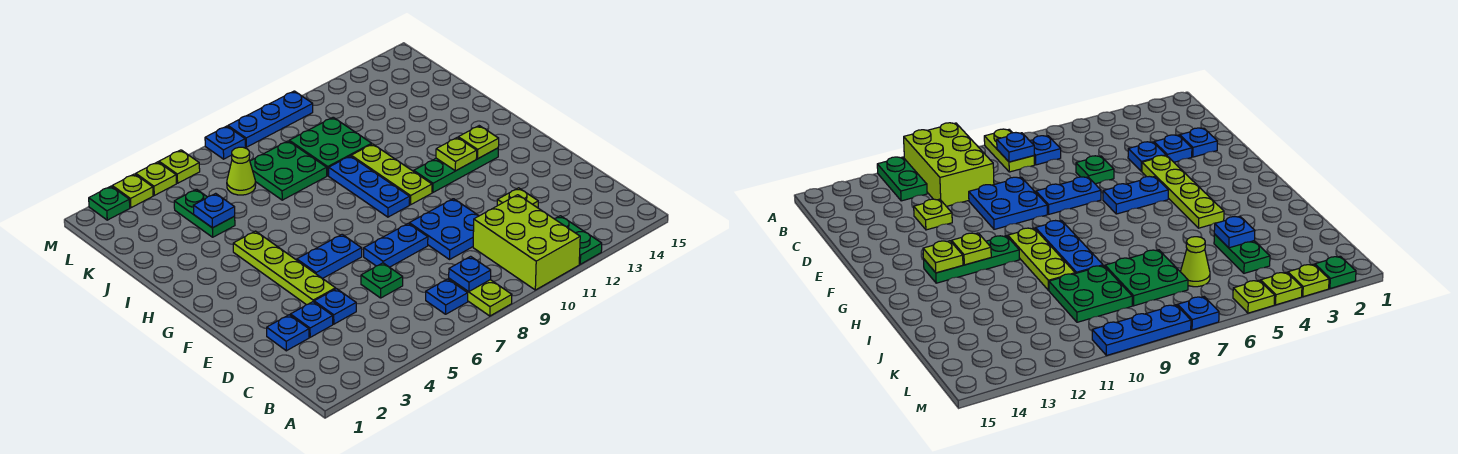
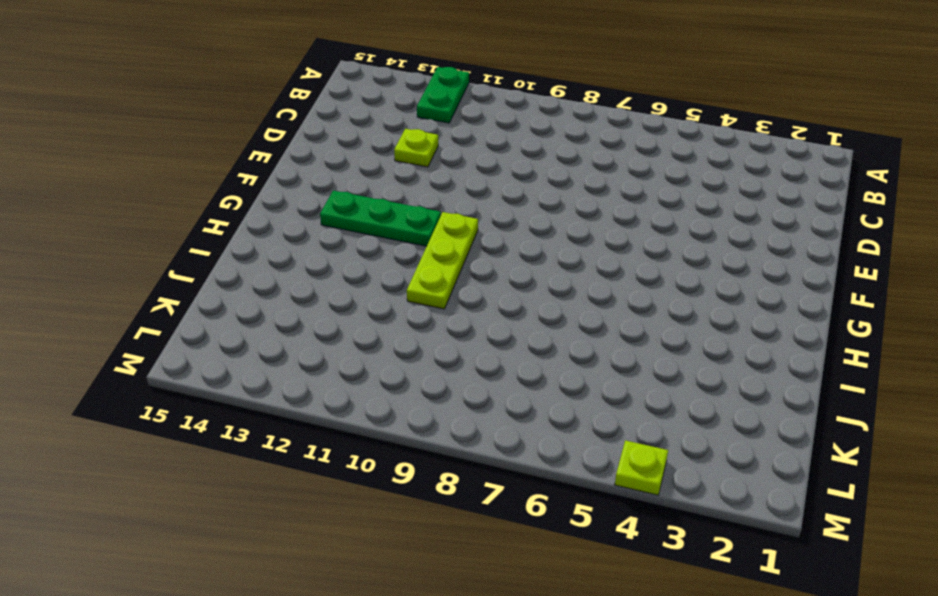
none -> lime 1x2 plate [449,279,512,316]
none -> lime 2x3 brick [473,195,580,290]
none -> blue 1x1 plate [426,279,468,314]
none -> blue 1x1 plate [267,315,309,351]

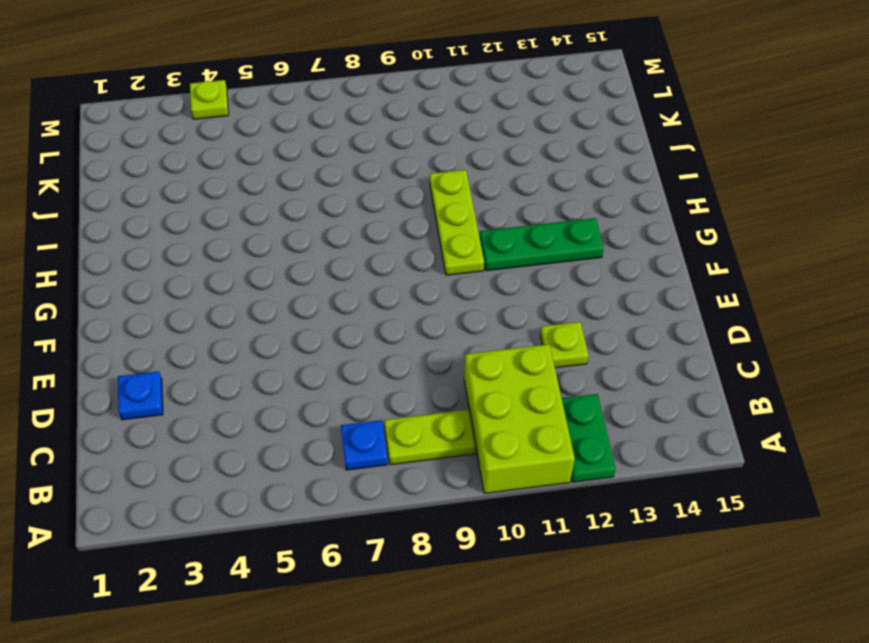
lime 1x2 plate [384,410,476,465] -> lime 1x2 plate turned to [449,279,512,316]
none -> blue 1x1 plate [290,302,333,337]
none -> blue 1x1 plate [314,289,356,324]
none -> green 1x1 plate [361,263,403,298]
none -> blue 2x2 plate [409,199,478,259]

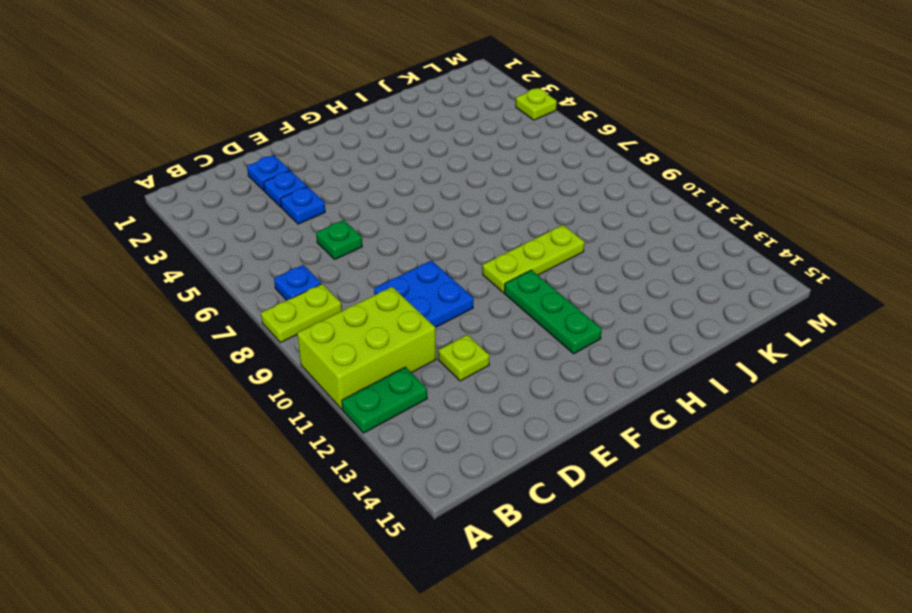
none -> lime 1x4 plate [233,231,336,305]
none -> blue 1x2 plate [364,223,428,267]
none -> blue 1x2 plate [297,234,362,279]
none -> blue 1x3 plate [329,156,410,217]

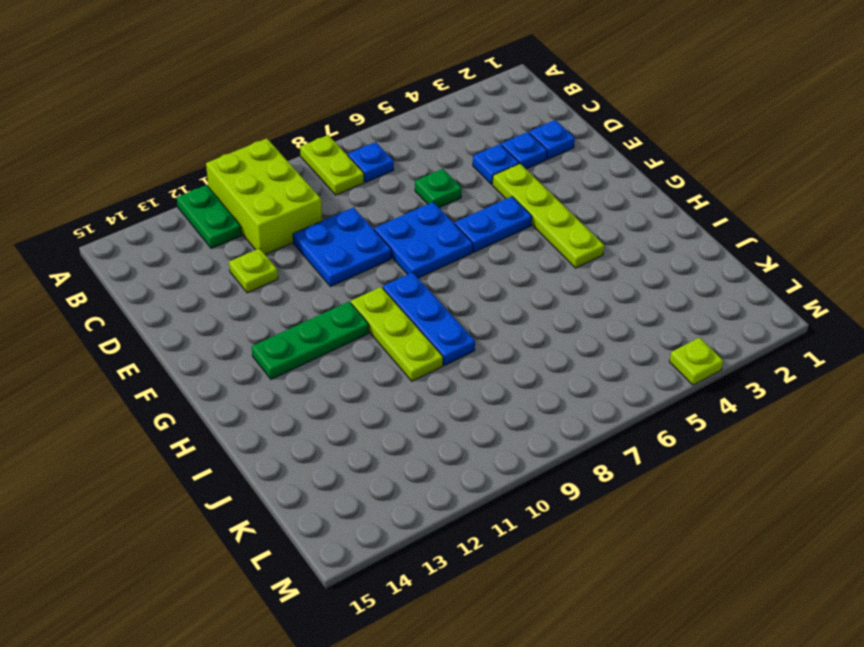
blue 2x2 plate [374,202,473,278] -> blue 1x2 plate [364,223,428,267]
none -> green 1x2 plate [174,189,235,237]
none -> green 2x2 plate [250,141,327,200]
none -> green 2x2 plate [289,117,372,176]
none -> lime 1x1 cone [227,147,256,195]

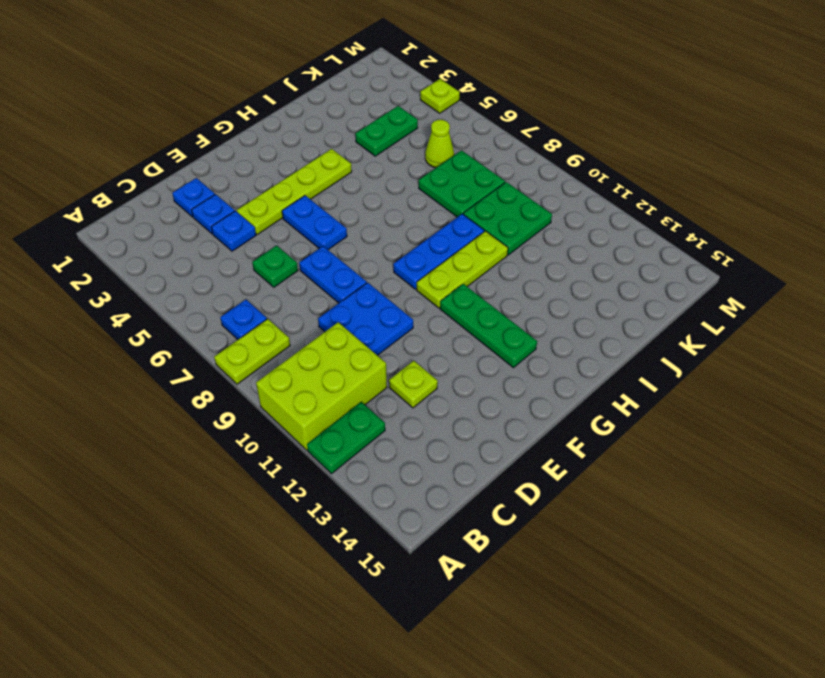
none -> green 1x1 plate [89,186,130,220]
none -> lime 1x1 plate [112,174,153,208]
none -> lime 1x1 plate [159,150,200,183]
none -> blue 1x1 plate [205,126,245,159]

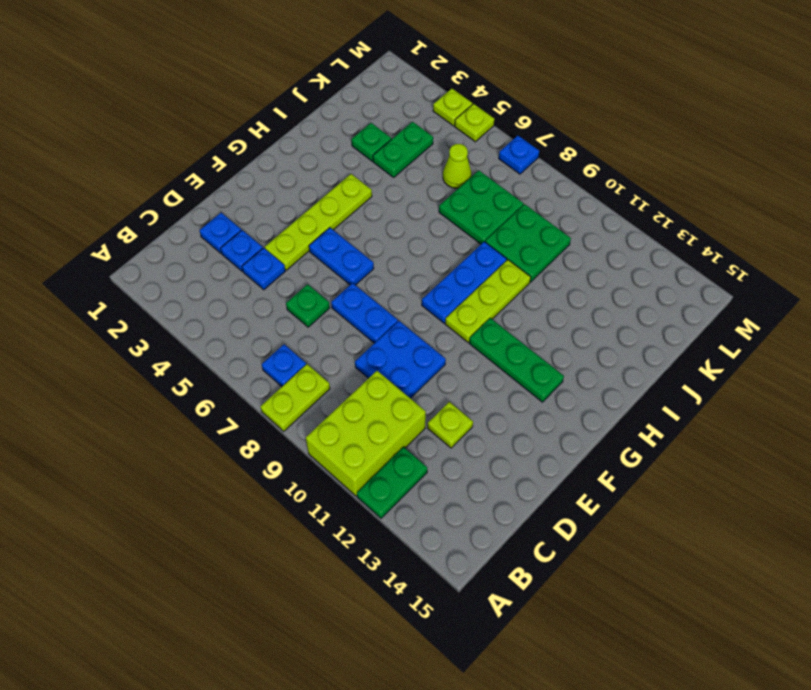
green 1x1 plate [352,123,391,161] -> green 1x1 plate moved to [89,186,130,220]
none -> lime 1x1 plate [112,174,153,208]
none -> blue 1x3 plate [228,91,313,147]
none -> blue 1x1 plate [449,256,491,292]
none -> lime 1x1 plate [436,137,477,171]

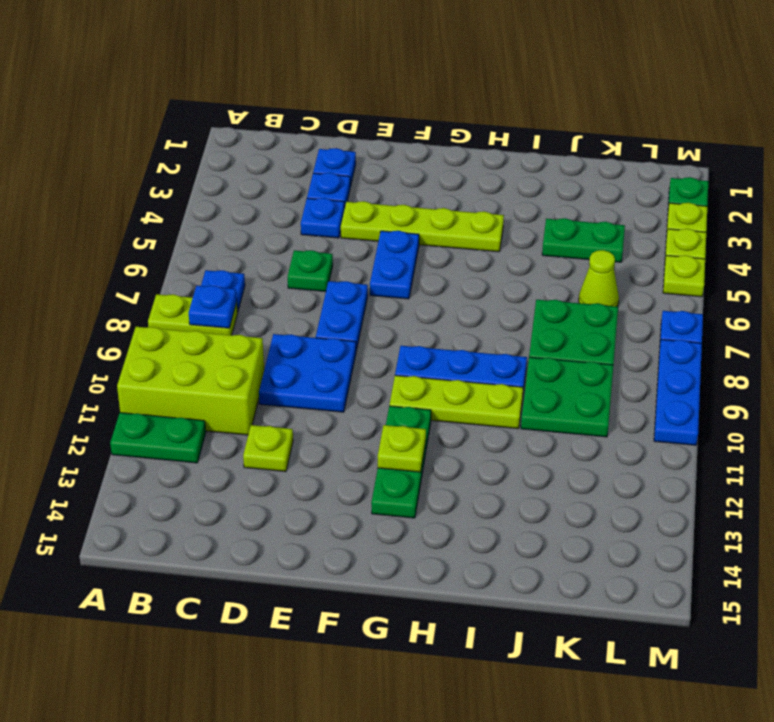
none -> lime 1x1 plate [458,126,499,159]
none -> blue 1x1 plate [193,193,235,228]

